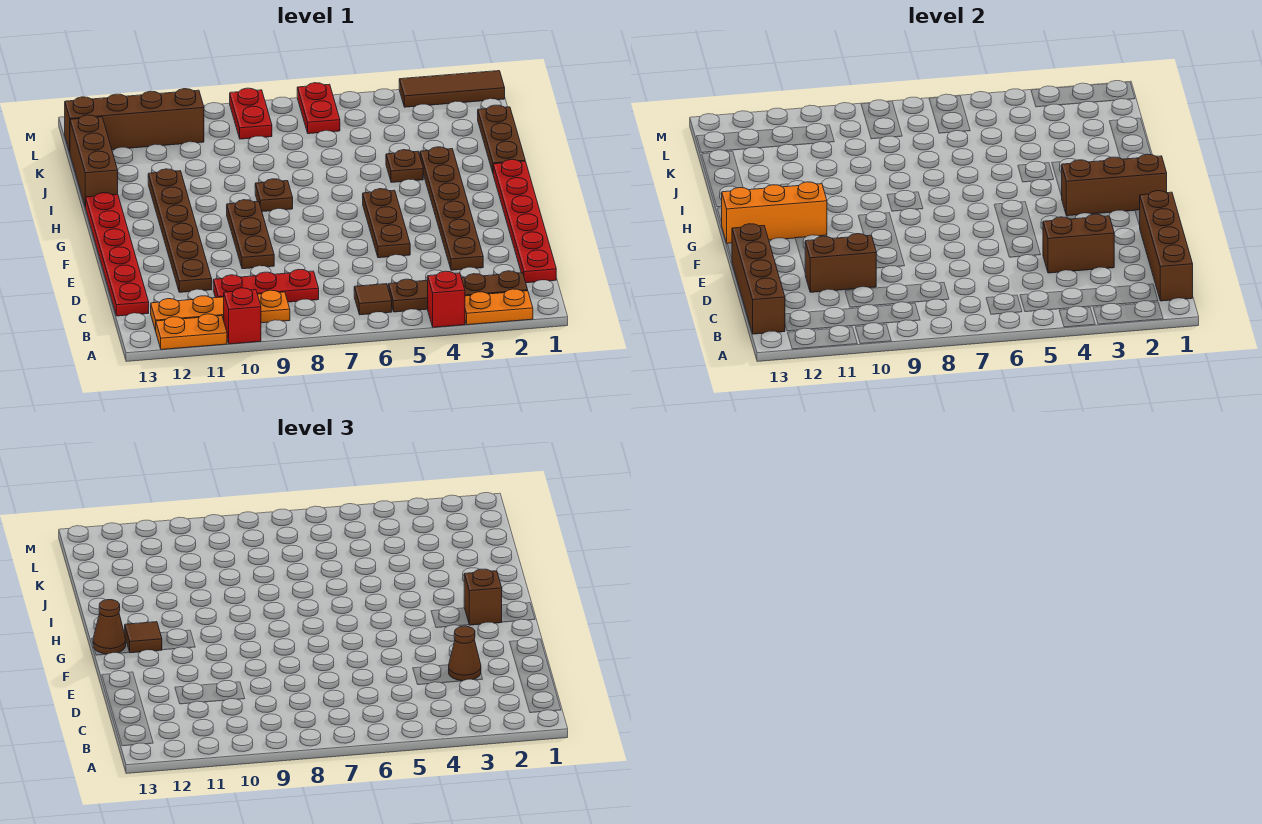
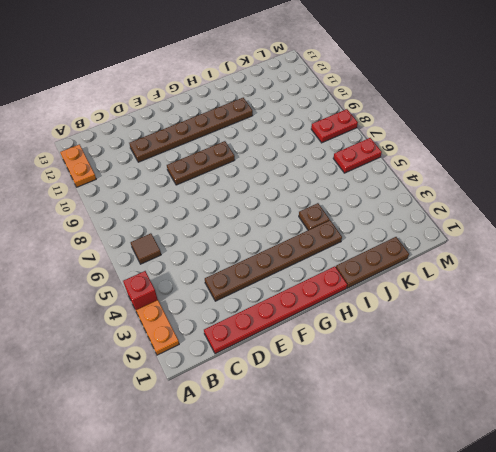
none -> red 1x1 brick [224,288,261,344]
none -> brown 1x4 plate [388,271,528,312]
none -> orange 1x4 plate [151,290,290,331]
none -> red 1x3 plate [213,269,319,302]

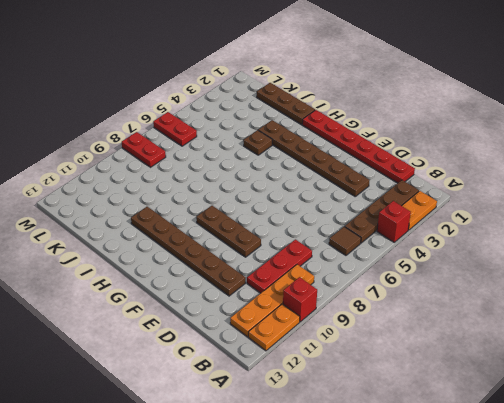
none -> red 1x6 plate [86,193,149,316]
none -> brown 1x3 plate [363,189,410,258]
none -> brown 1x1 plate [255,179,293,212]
none -> brown 1x3 brick [70,115,118,207]

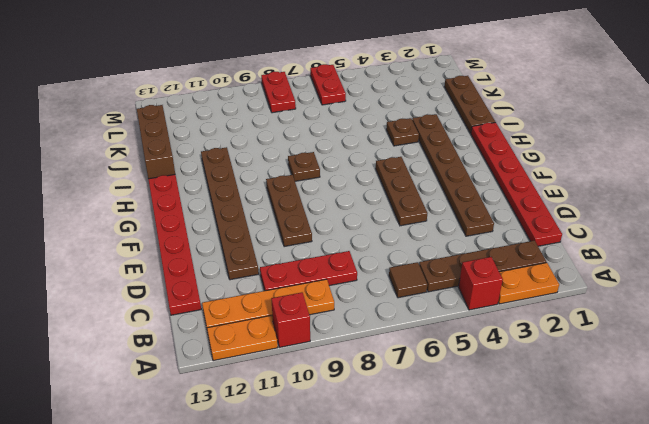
none -> brown 1x4 brick [65,89,204,152]
none -> brown 1x3 tile [399,71,505,107]
none -> brown 1x4 brick [1140,191,1193,301]
none -> brown 1x4 brick [732,224,785,334]

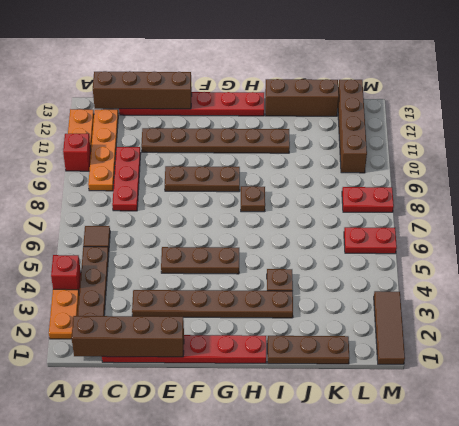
none -> brown 1x2 brick [1043,214,1114,273]
none -> brown 1x2 brick [805,234,876,292]
none -> brown 1x3 brick [1062,154,1167,216]
none -> orange 1x3 brick [721,182,827,243]

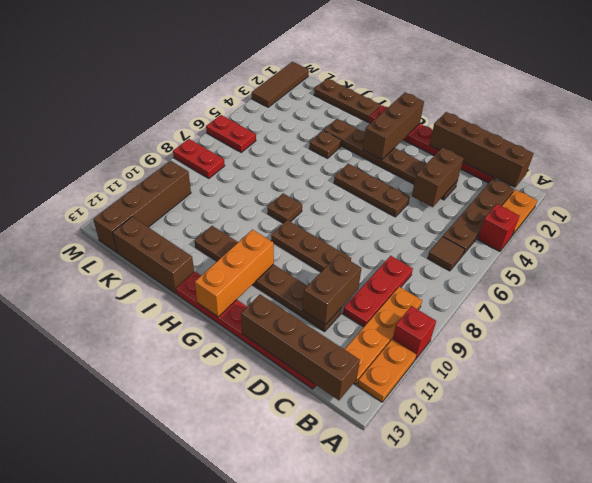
none -> brown 1x1 cone [449,626,481,681]
none -> brown 1x1 brick [464,569,502,625]
none -> brown 1x1 tile [125,622,162,653]
none -> brown 1x1 cone [93,600,126,654]

